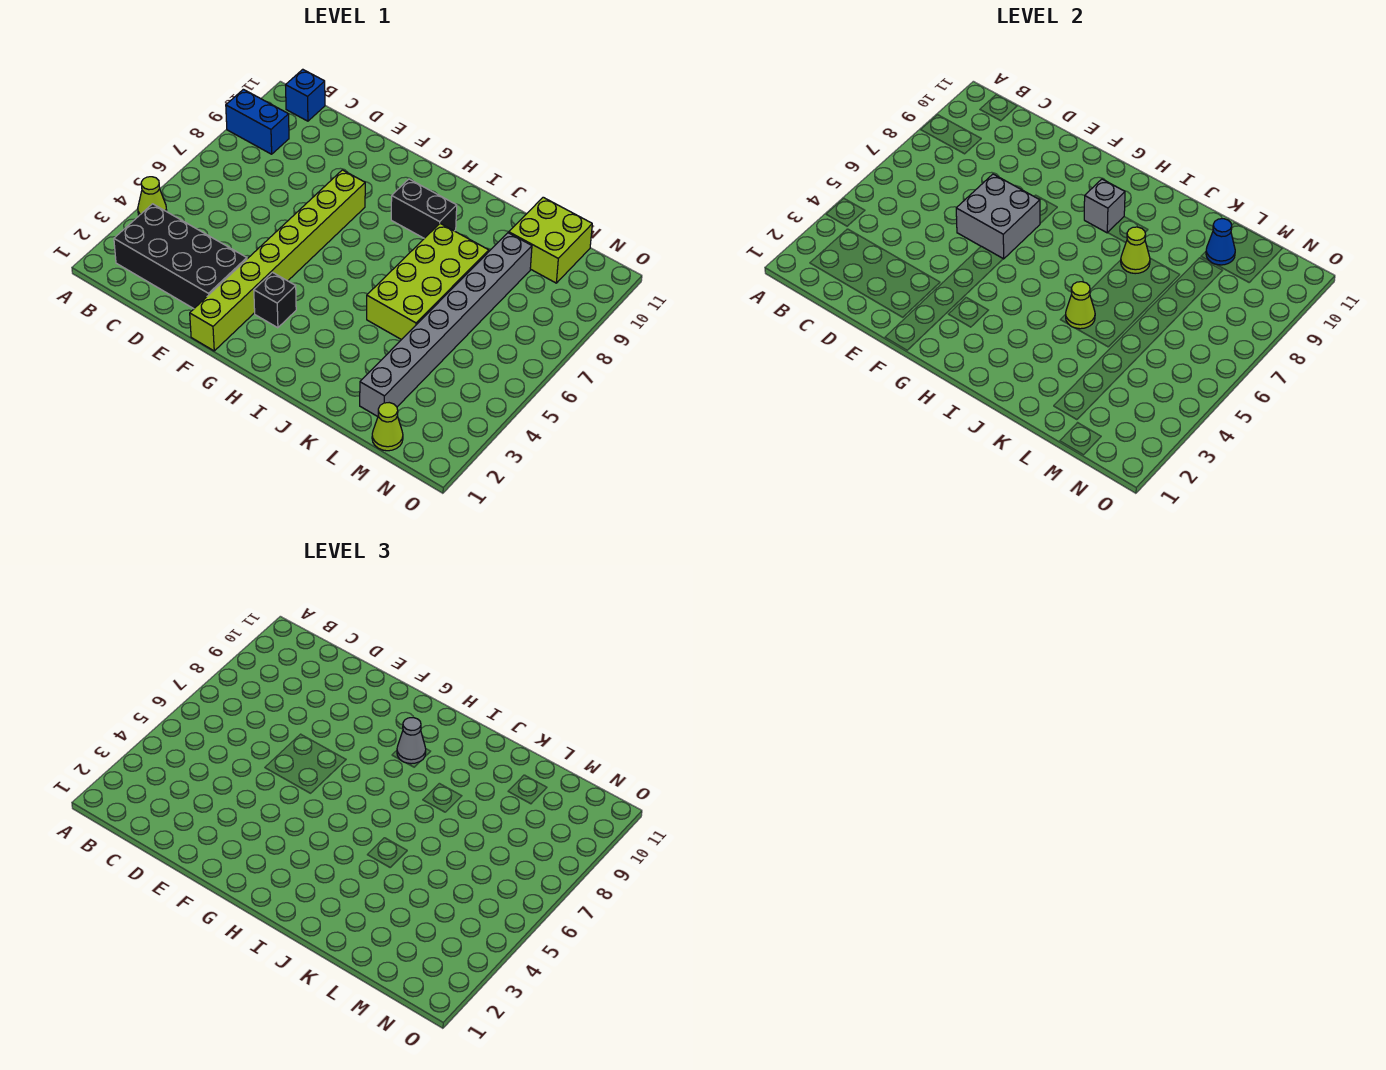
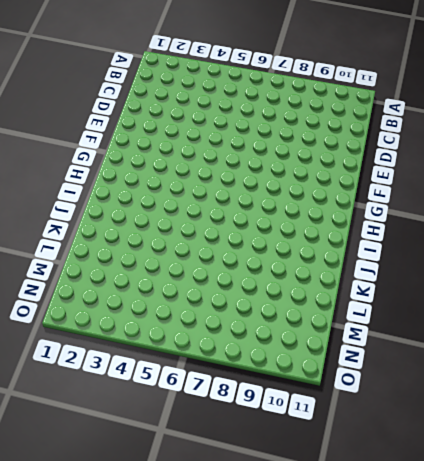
none -> lime 1x1 cone [138,177,167,215]
none -> blue 1x2 brick [226,89,289,154]
none -> black 2x4 brick [114,204,247,309]

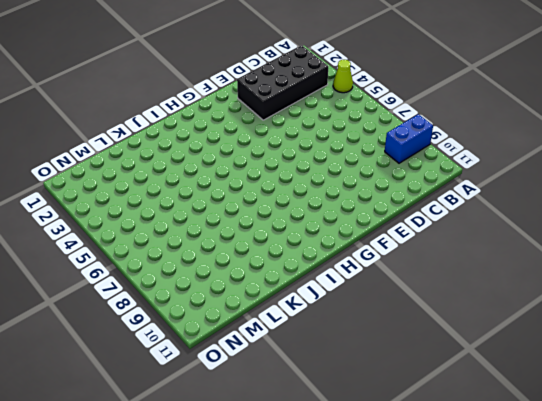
none -> blue 1x1 brick [286,69,325,121]
none -> lime 1x8 brick [190,170,365,351]
none -> black 1x1 brick [254,272,296,328]

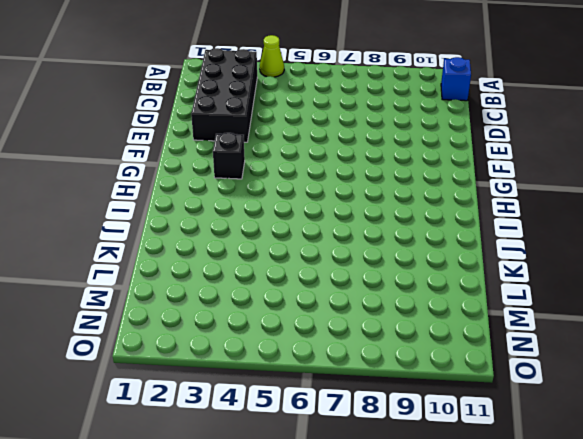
none -> blue 1x2 brick [226,89,289,154]
none -> lime 1x8 brick [190,170,365,351]
none -> black 1x2 brick [391,179,457,238]

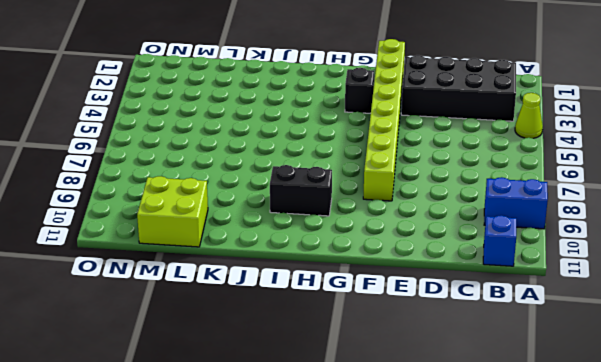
none -> lime 2x4 brick [367,224,489,340]
none -> grey 1x8 brick [360,233,532,417]
none -> lime 1x1 cone [372,403,403,451]

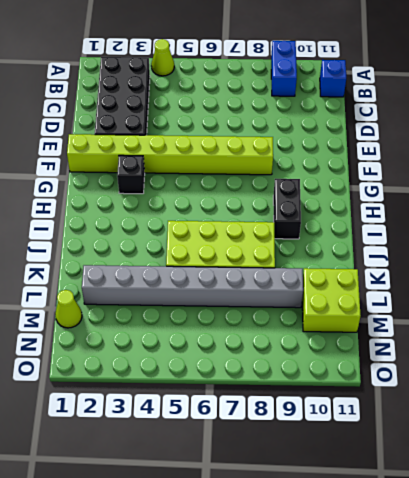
none -> grey 2x2 brick [956,174,1040,259]
none -> grey 1x1 brick [1084,179,1125,233]
none -> lime 1x1 cone [1066,282,1095,329]

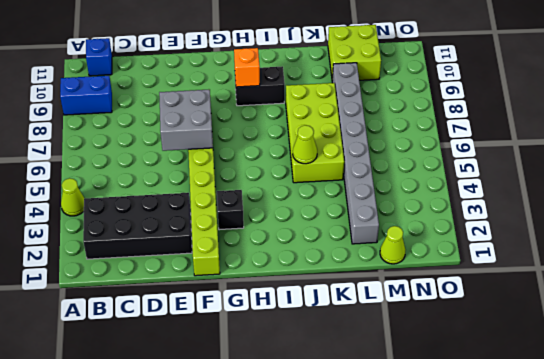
orange 1x1 brick [234,48,260,87] -> grey 1x1 brick [1084,179,1125,233]
none -> lime 1x1 cone [1121,227,1150,274]
none -> blue 1x1 cone [1206,219,1235,265]
none -> grey 1x1 cone [397,718,426,764]

